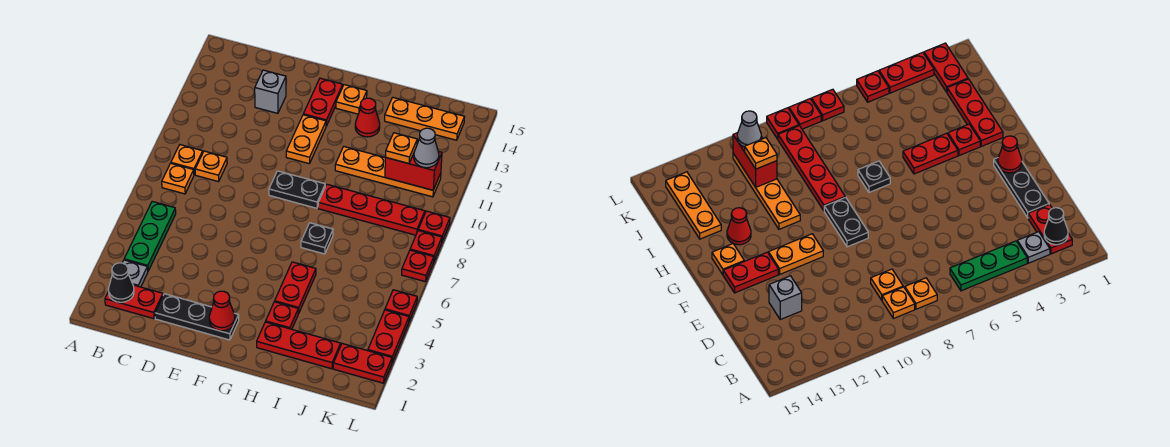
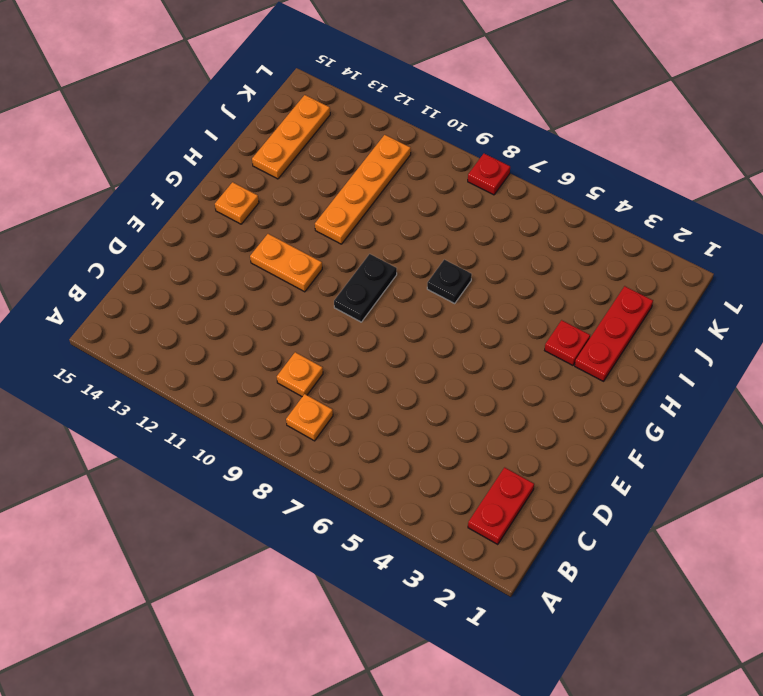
none -> grey 1x1 plate [122,260,148,287]
none -> green 1x3 plate [124,202,176,271]
none -> orange 1x1 plate [171,145,203,174]
none -> black 1x3 plate [155,294,239,340]

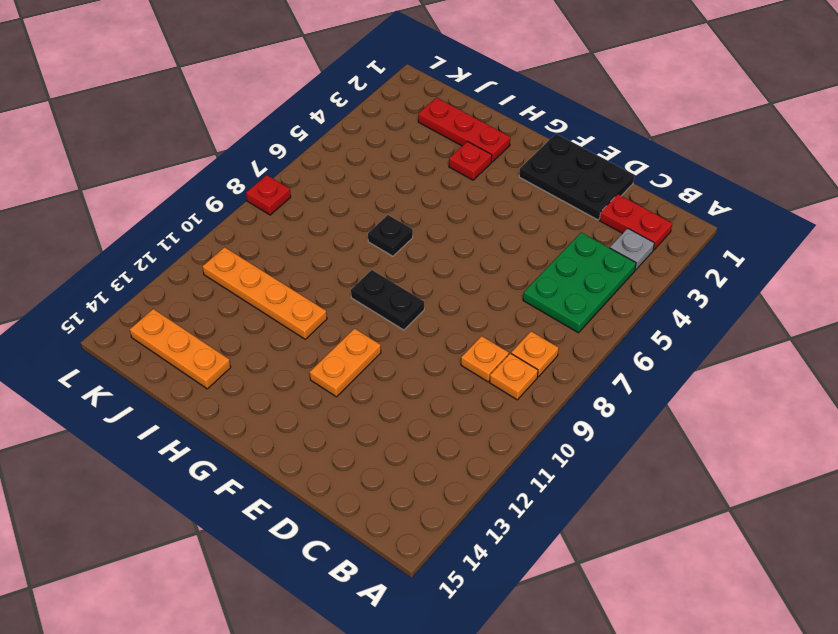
green 2x3 plate [523,233,636,333] -> green 1x3 plate [124,202,176,271]
black 2x3 plate [519,134,634,220] -> black 1x3 plate [155,294,239,340]
none -> grey 1x1 brick [255,70,286,113]
none -> red 1x2 plate [303,78,343,126]
none -> orange 1x1 plate [336,85,367,114]
none -> red 1x2 plate [275,262,316,313]

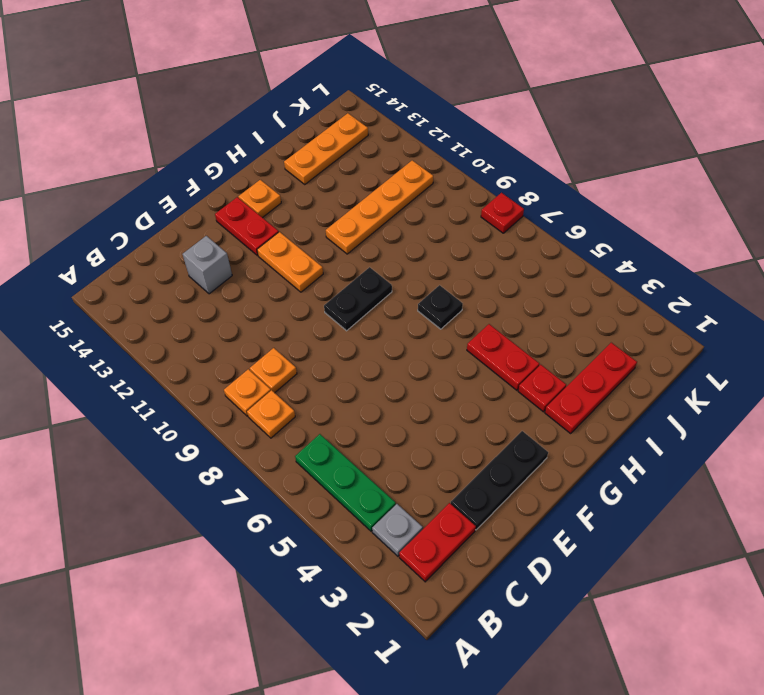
none -> red 1x4 plate [318,184,425,235]
none -> red 1x1 cone [355,98,380,137]
none -> red 1x2 plate [333,344,392,383]
none -> red 1x2 plate [368,310,409,362]

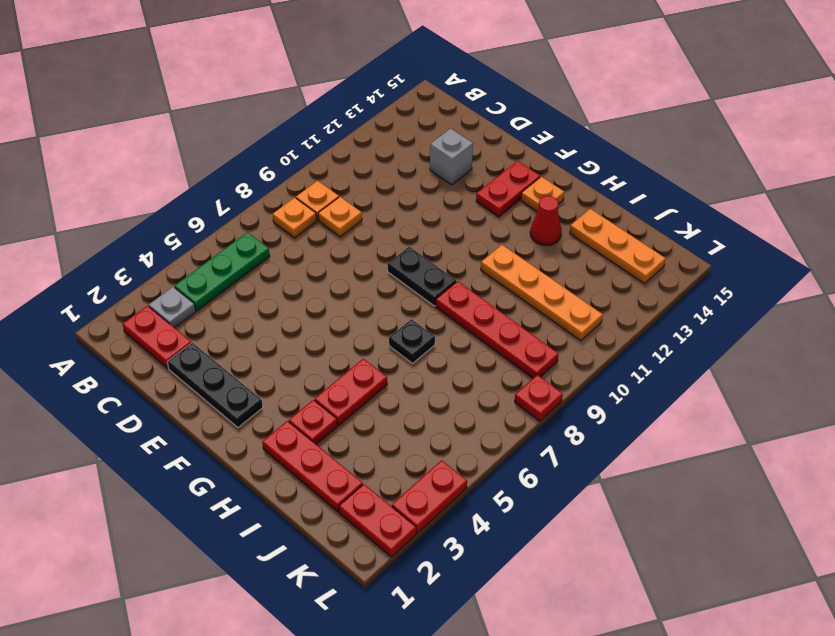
none -> orange 1x2 plate [286,115,326,164]
none -> red 1x1 plate [385,290,417,321]
none -> red 1x1 plate [402,250,434,282]
none -> red 1x1 plate [418,211,450,241]

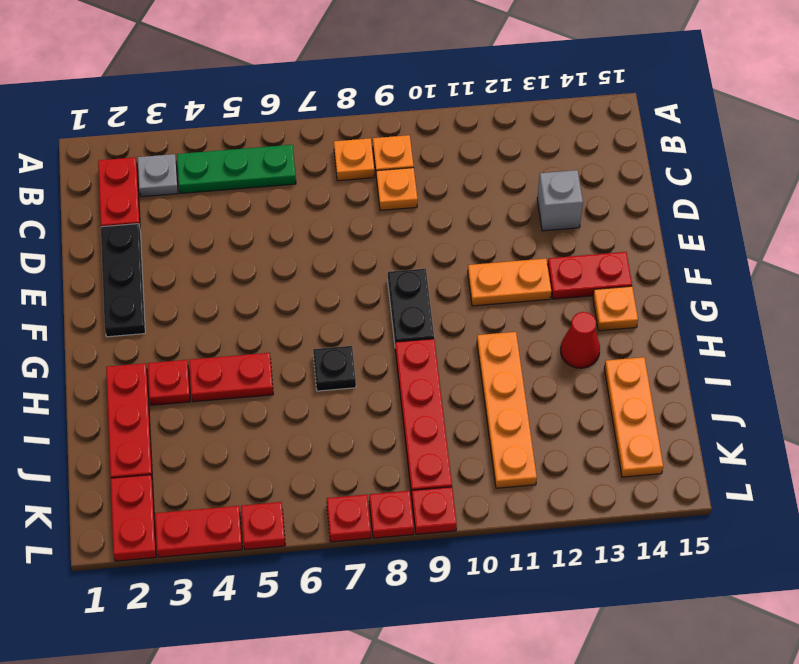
none -> black 1x1 cone [108,263,134,302]
none -> red 1x1 cone [209,291,235,331]
none -> red 1x2 brick [385,152,442,190]
none -> orange 1x1 plate [386,133,417,164]

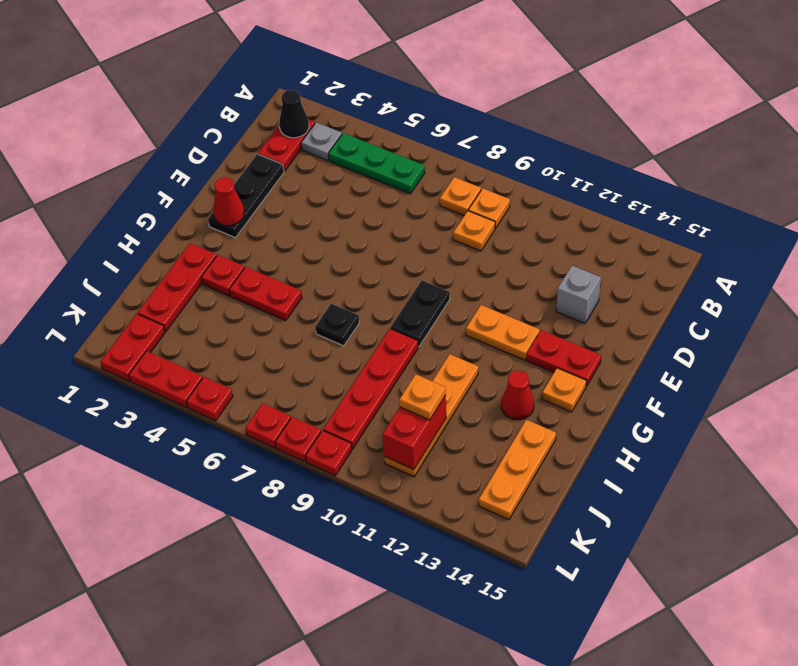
none -> grey 1x1 cone [414,128,439,168]

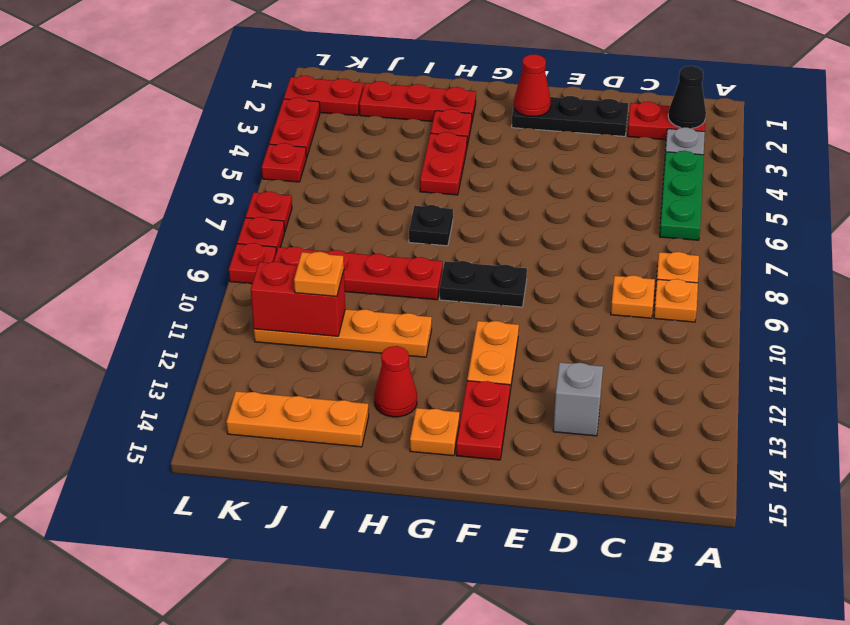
none -> grey 1x1 cone [414,128,439,168]

